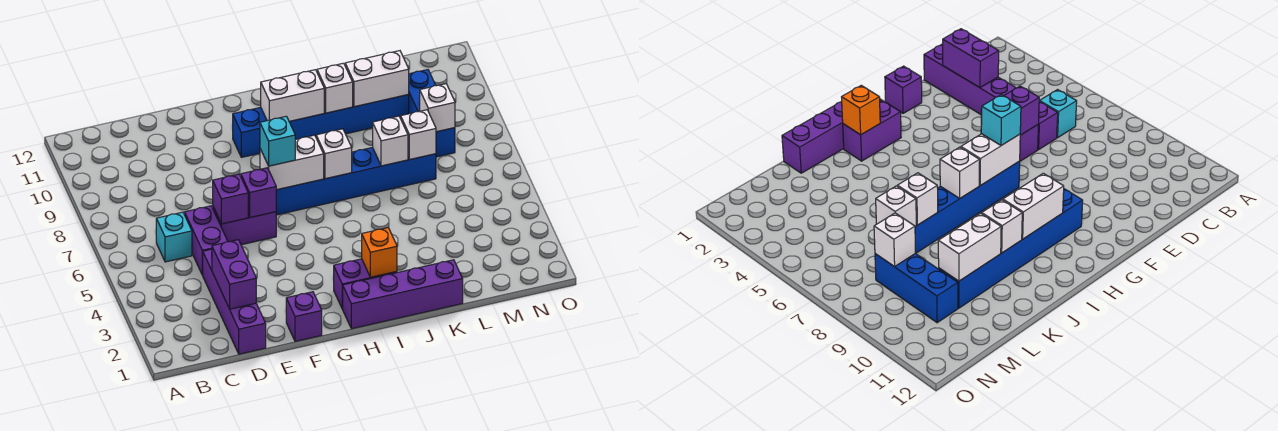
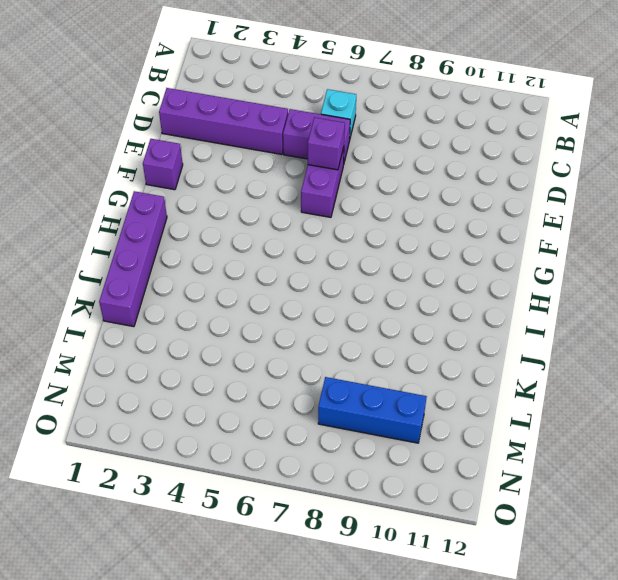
none -> blue 1x6 brick [276,147,436,215]
none -> blue 1x6 brick [233,95,409,157]
none -> purple 1x2 brick [334,259,397,309]

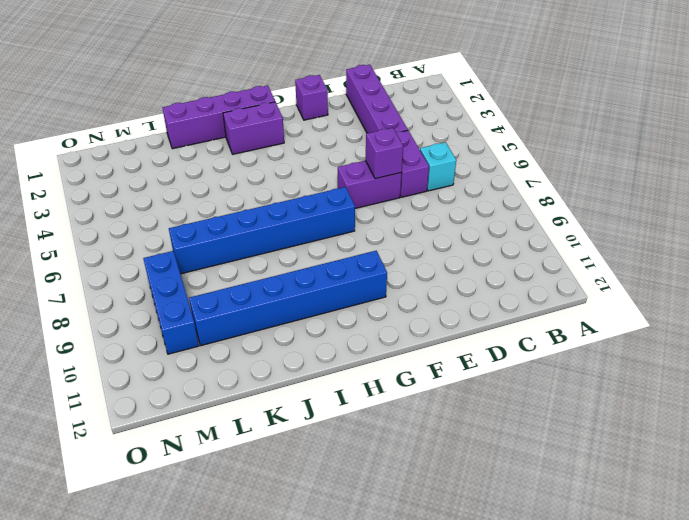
none -> purple 1x2 brick [212,240,256,309]
none -> purple 1x1 brick [241,168,276,217]
none -> white 1x2 brick [260,135,324,190]

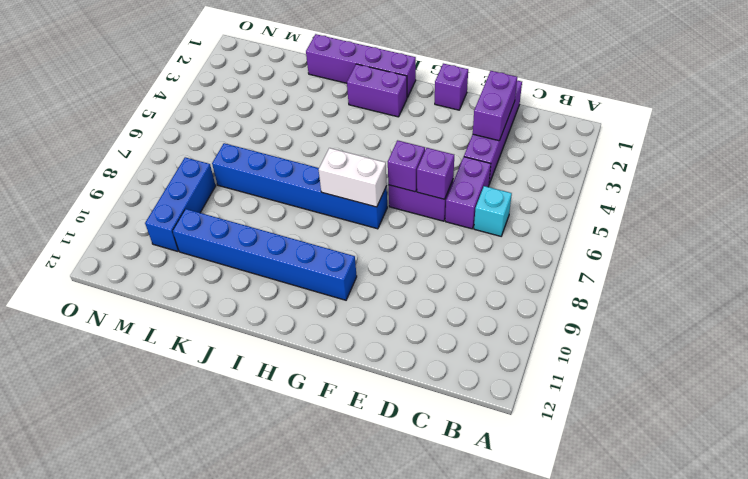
none -> white 1x2 brick [261,70,324,121]
none -> orange 1x1 brick [362,228,397,277]
none -> white 1x1 brick [316,129,352,179]

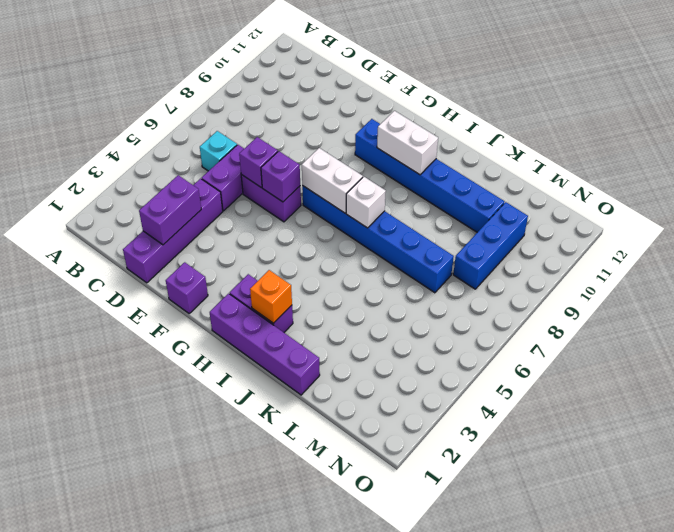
none -> white 1x1 brick [317,63,353,113]
none -> white 1x1 brick [373,116,408,166]
none -> white 1x2 brick [345,51,409,107]

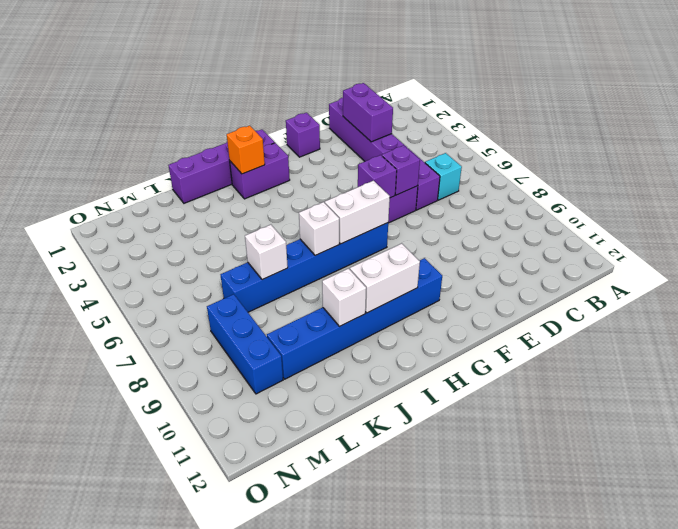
none -> white 1x2 brick [345,51,409,107]
none -> white 1x1 brick [401,110,436,160]
none -> white 1x1 brick [420,84,455,132]

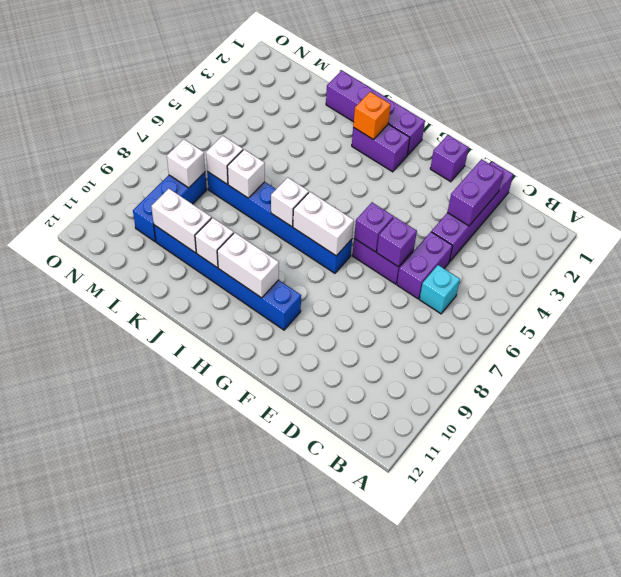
none -> cyan 1x1 brick [260,116,295,166]

